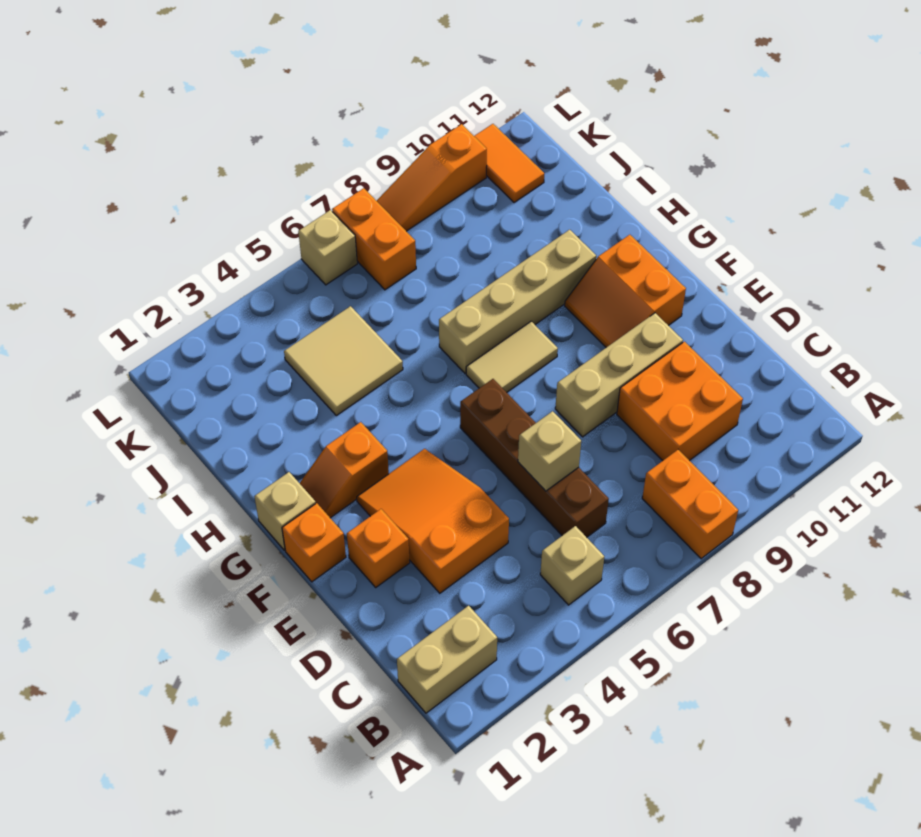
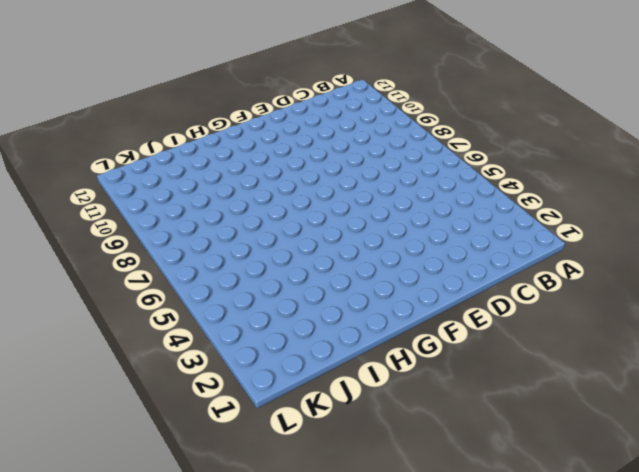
none -> orange 1x2 brick [642,450,738,559]
none -> tan 1x2 brick [397,606,497,713]
none -> tan 1x1 brick [540,526,604,605]

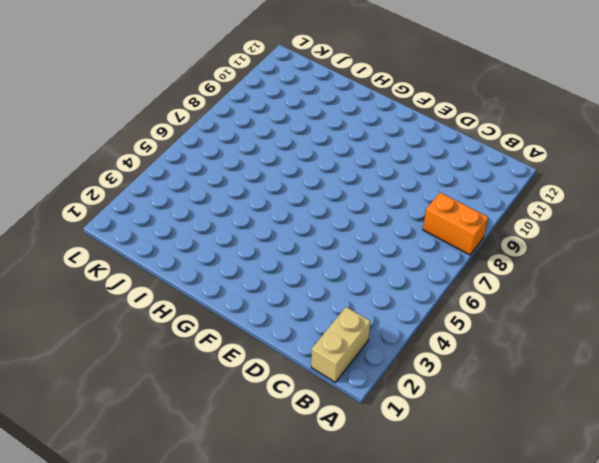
none -> tan 1x1 brick [540,526,604,605]
none -> brown 1x4 brick [460,379,609,537]
none -> orange 2x2 brick [617,342,743,461]

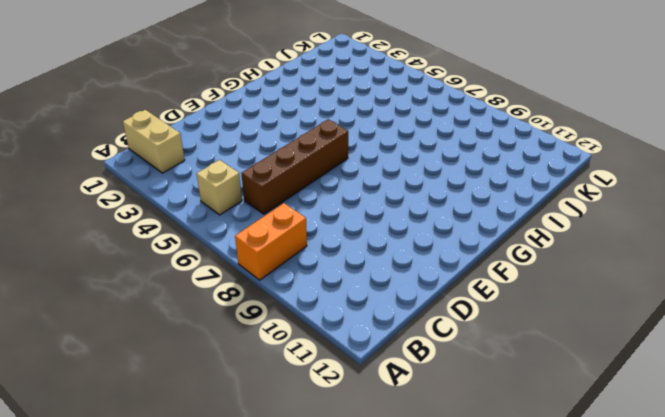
none -> orange 2x2 brick [617,342,743,461]
none -> orange 2x3 slope [357,449,509,593]
none -> orange 1x1 brick [347,509,410,587]

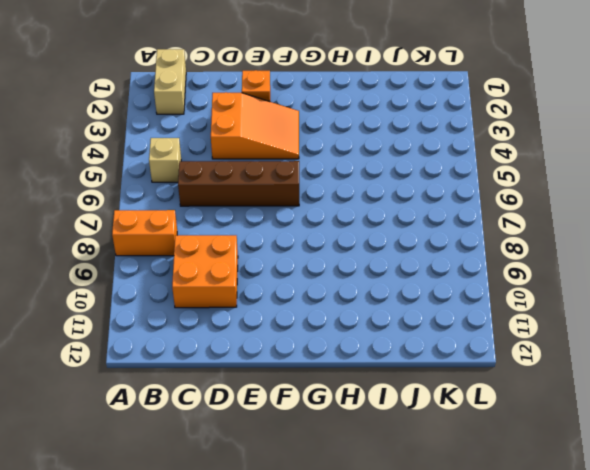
none -> tan 1x3 brick [555,313,683,437]
none -> orange 1x1 brick [282,503,346,582]
none -> orange 2x2 slope [565,235,686,347]

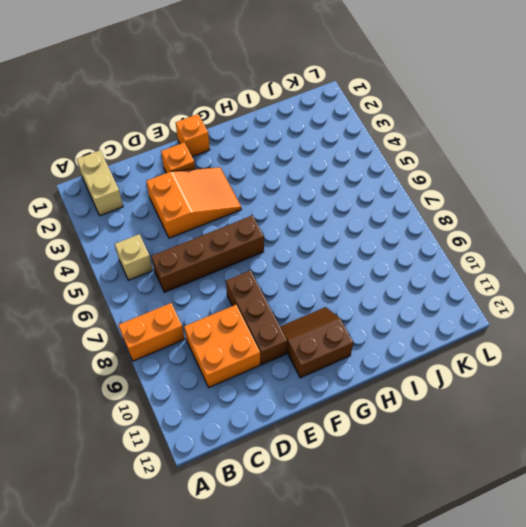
brown 1x3 brick [226,270,287,364] -> tan 1x3 brick [555,313,683,437]
brown 2x2 slope [280,307,353,378] -> orange 2x2 slope [565,235,686,347]
none -> tan 1x1 brick [255,472,316,550]
none -> orange 1x2 slope [300,422,389,518]
none -> tan 1x2 tile [466,321,558,392]

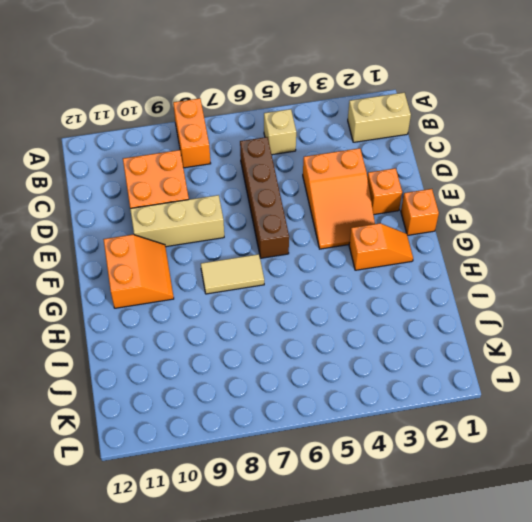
none -> tan 1x1 brick [255,472,316,550]
none -> tan 1x4 brick [439,230,596,374]
none -> tan 2x2 tile [284,306,403,416]

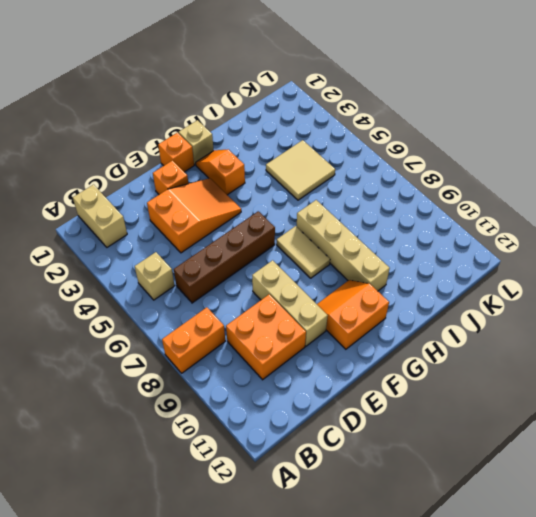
none -> orange 1x2 brick [332,188,416,290]
none -> orange 1x2 tile [474,124,544,203]
none -> tan 1x1 brick [298,210,357,285]

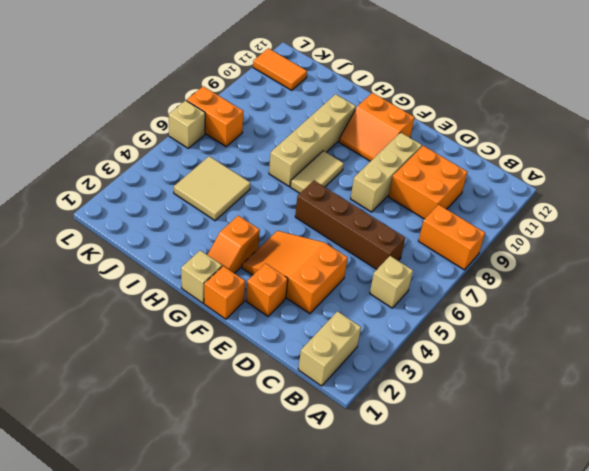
none -> orange 1x3 slope [377,124,487,231]
none -> tan 1x1 brick [518,411,581,491]

